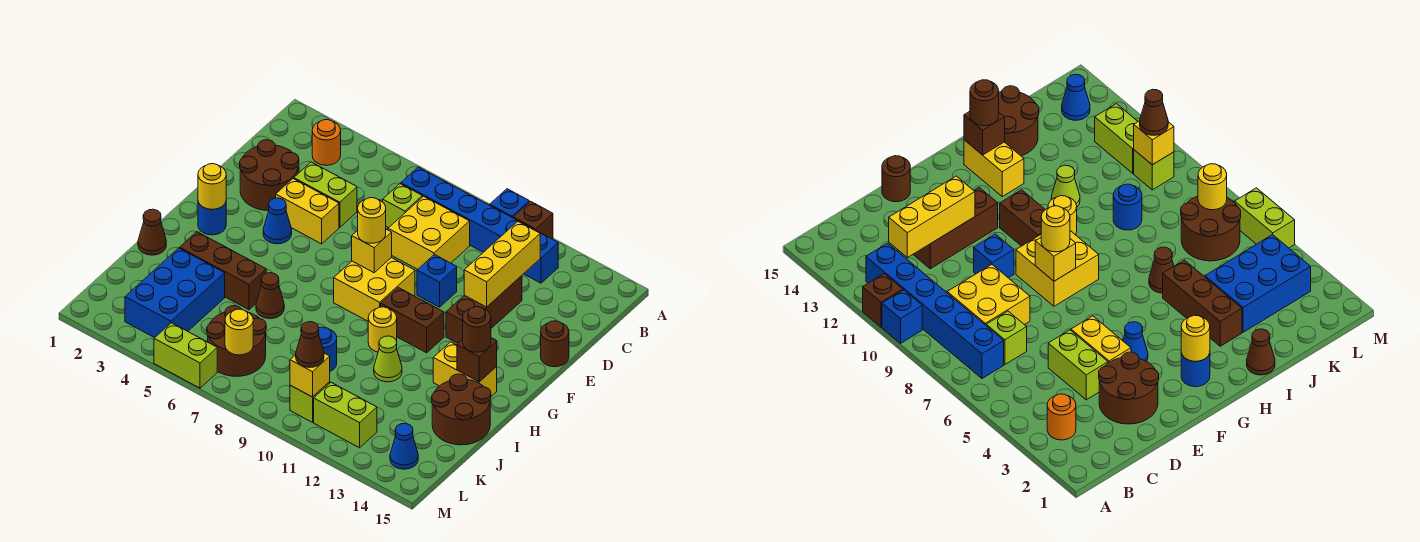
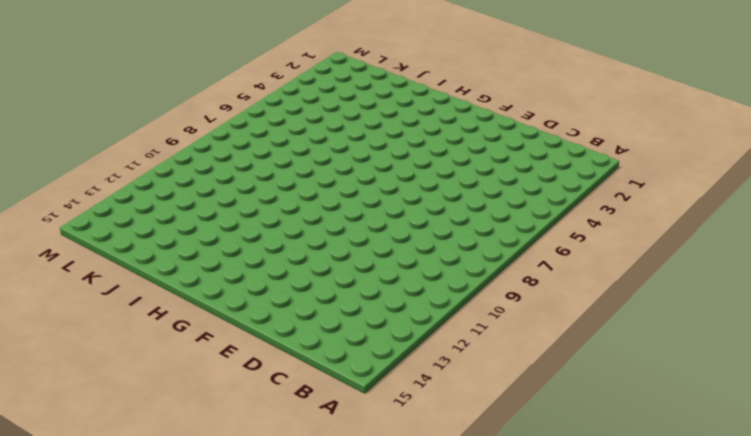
none -> blue 1x1 brick [490,189,529,218]
none -> brown 1x1 brick [513,201,553,239]
none -> orange 1x1 round brick [312,120,341,165]
none -> blue 1x6 brick [401,167,558,283]

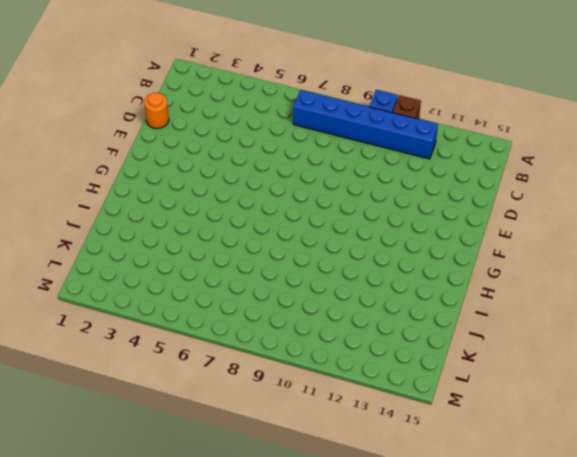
orange 1x1 round brick [144,93,169,129] -> orange 1x1 round brick moved to [312,120,341,165]
none -> lime 1x1 brick [383,184,422,228]
none -> yellow 2x2 brick [388,196,470,269]
none -> brown 2x2 round brick [240,140,299,211]
none -> lime 1x2 brick [294,162,357,227]

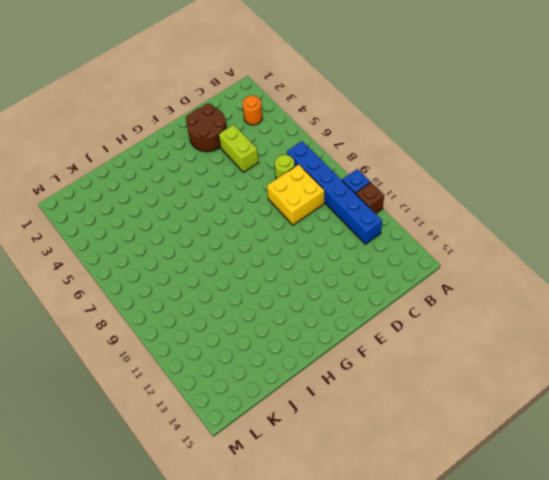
lime 1x1 round brick [275,155,295,179] -> lime 1x1 brick [383,184,422,228]
none -> brown 1x3 brick [446,276,522,343]
none -> yellow 1x2 brick [276,179,339,244]
none -> blue 1x1 brick [417,255,457,307]
none -> brown 1x1 round brick [541,321,569,367]

